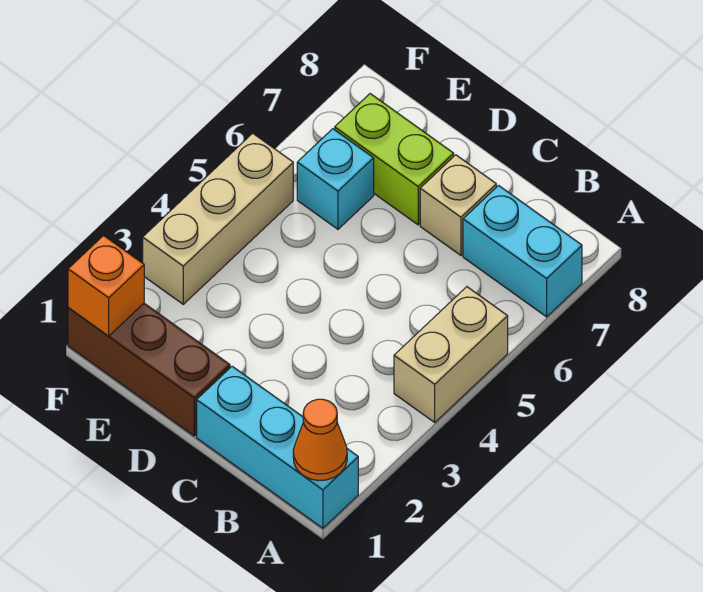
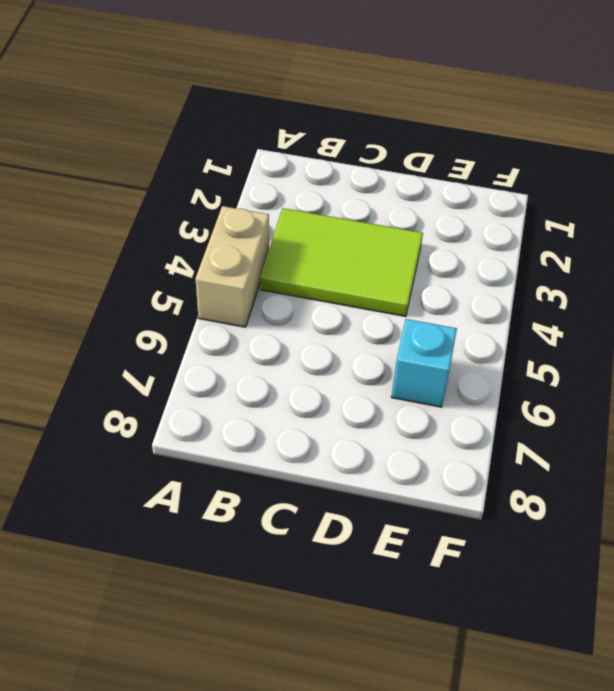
lime 2x3 tile [260,208,423,316] -> none
none -> cyan 1x3 brick [197,366,358,528]
none -> cyan 1x2 brick [463,186,582,317]

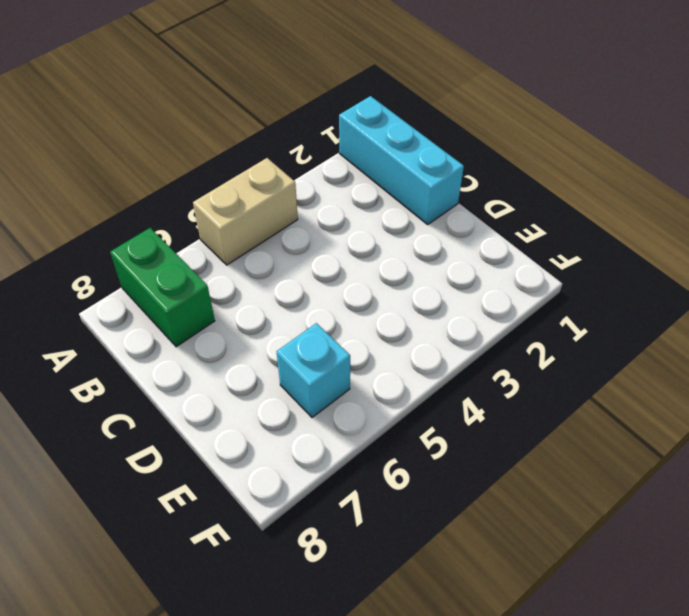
green 1x2 brick [110,228,215,347] -> cyan 1x2 brick [463,186,582,317]
none -> tan 1x1 brick [420,155,496,255]
none -> brown 1x3 brick [68,303,230,436]

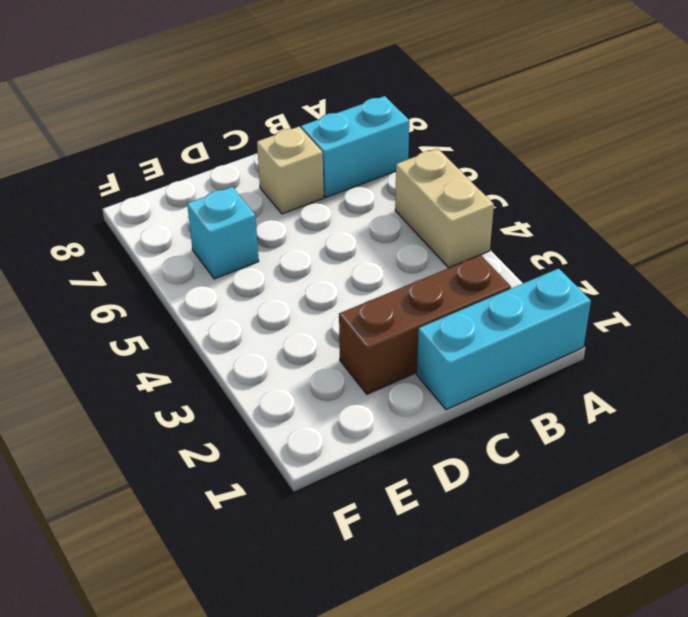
brown 1x3 brick [339,255,511,394] -> brown 1x3 brick moved to [68,303,230,436]
none -> lime 1x2 brick [335,94,454,225]
none -> tan 1x3 brick [143,133,293,304]

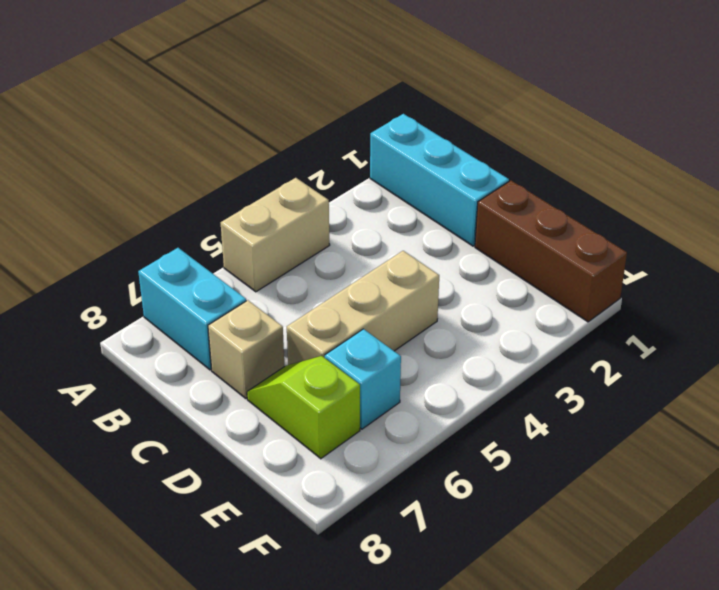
tan 1x3 brick [287,251,439,365] -> tan 1x3 brick moved to [143,133,293,304]
lime 1x2 slope [247,356,360,459] -> lime 1x2 brick [335,94,454,225]
none -> orange 1x1 cone [293,399,347,481]
none -> orange 1x1 brick [68,236,144,336]

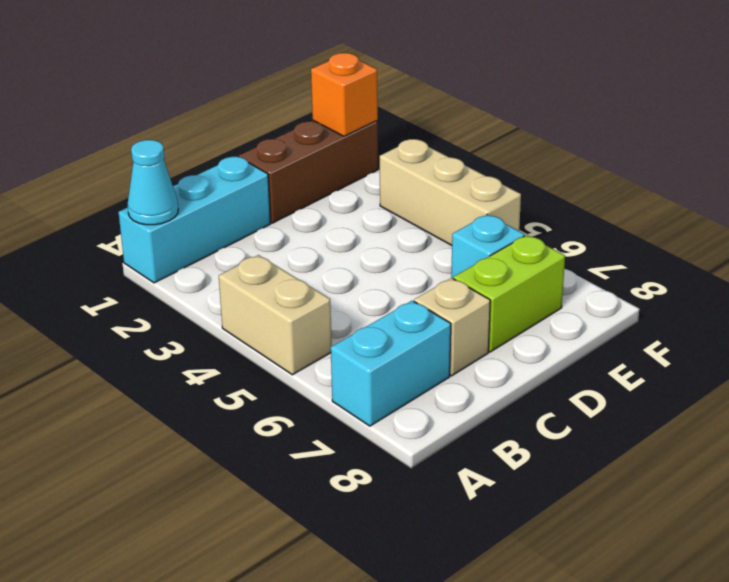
cyan 1x1 cone [128,140,178,225] -> orange 1x1 cone [293,399,347,481]

